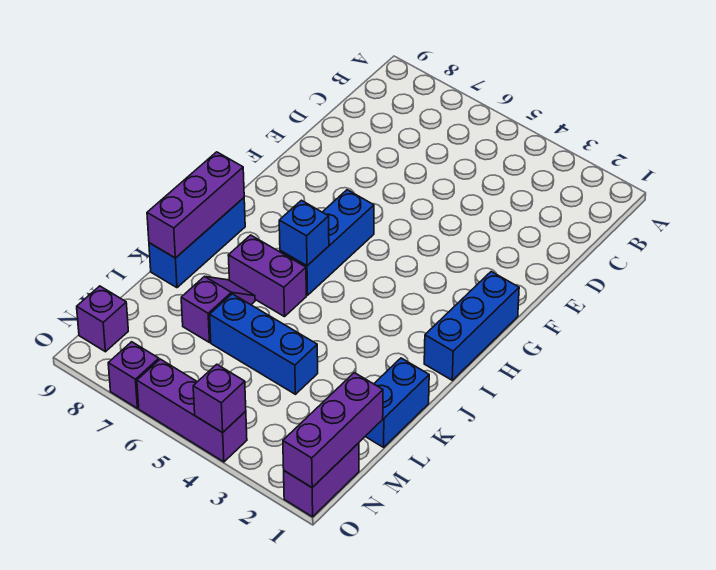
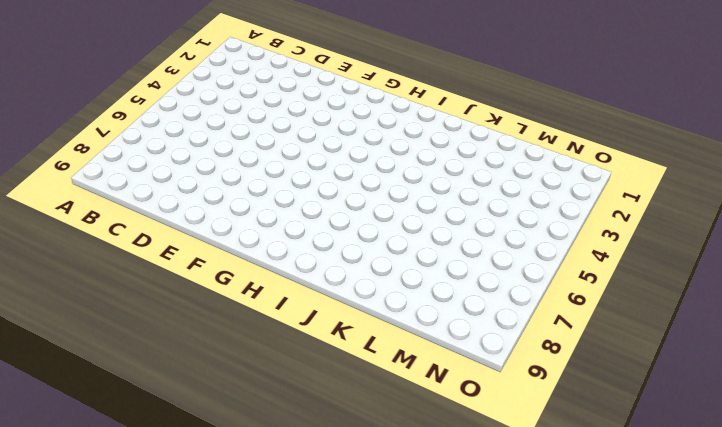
none -> blue 1x3 brick [424,272,519,380]
none -> blue 1x3 brick [280,190,374,295]
none -> blue 1x3 brick [149,198,245,288]

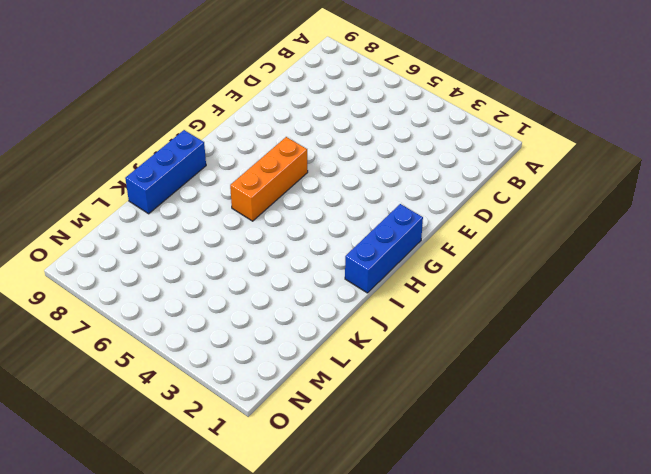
orange 1x3 brick [230,137,308,221] -> blue 1x3 brick [280,190,374,295]
none -> purple 1x2 brick [228,235,306,317]
none -> blue 1x2 brick [365,358,429,447]
none -> purple 1x2 slope [181,276,255,343]

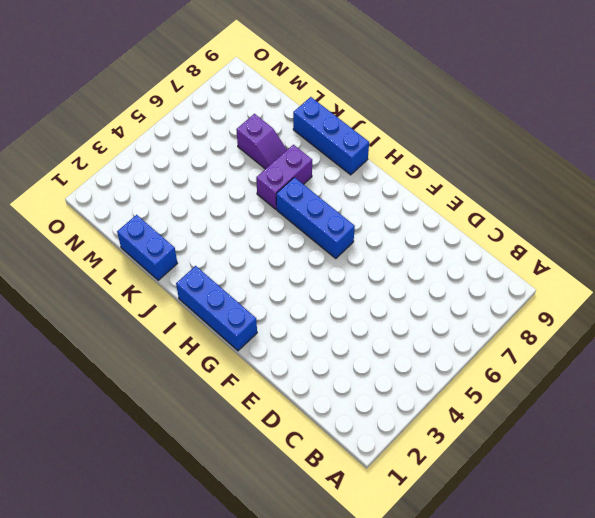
none -> blue 1x3 brick [210,294,318,394]
none -> purple 1x2 brick [284,443,359,517]
none -> purple 1x1 brick [77,286,128,352]

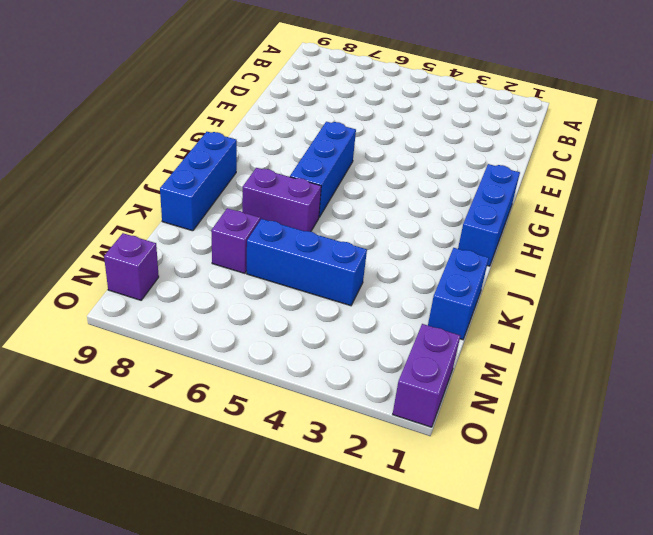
none -> purple 1x3 brick [137,359,247,462]
none -> purple 1x1 brick [108,342,159,408]
none -> blue 1x1 brick [279,200,329,266]

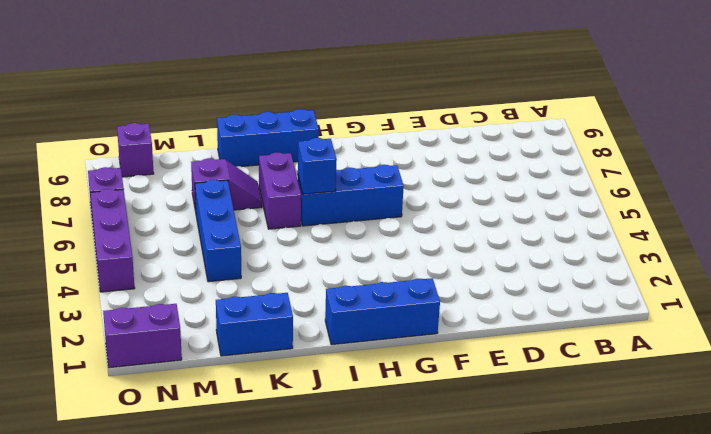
none -> purple 1x3 brick [147,152,244,258]
none -> purple 1x3 brick [283,373,383,487]
none -> purple 1x1 brick [193,364,246,433]

